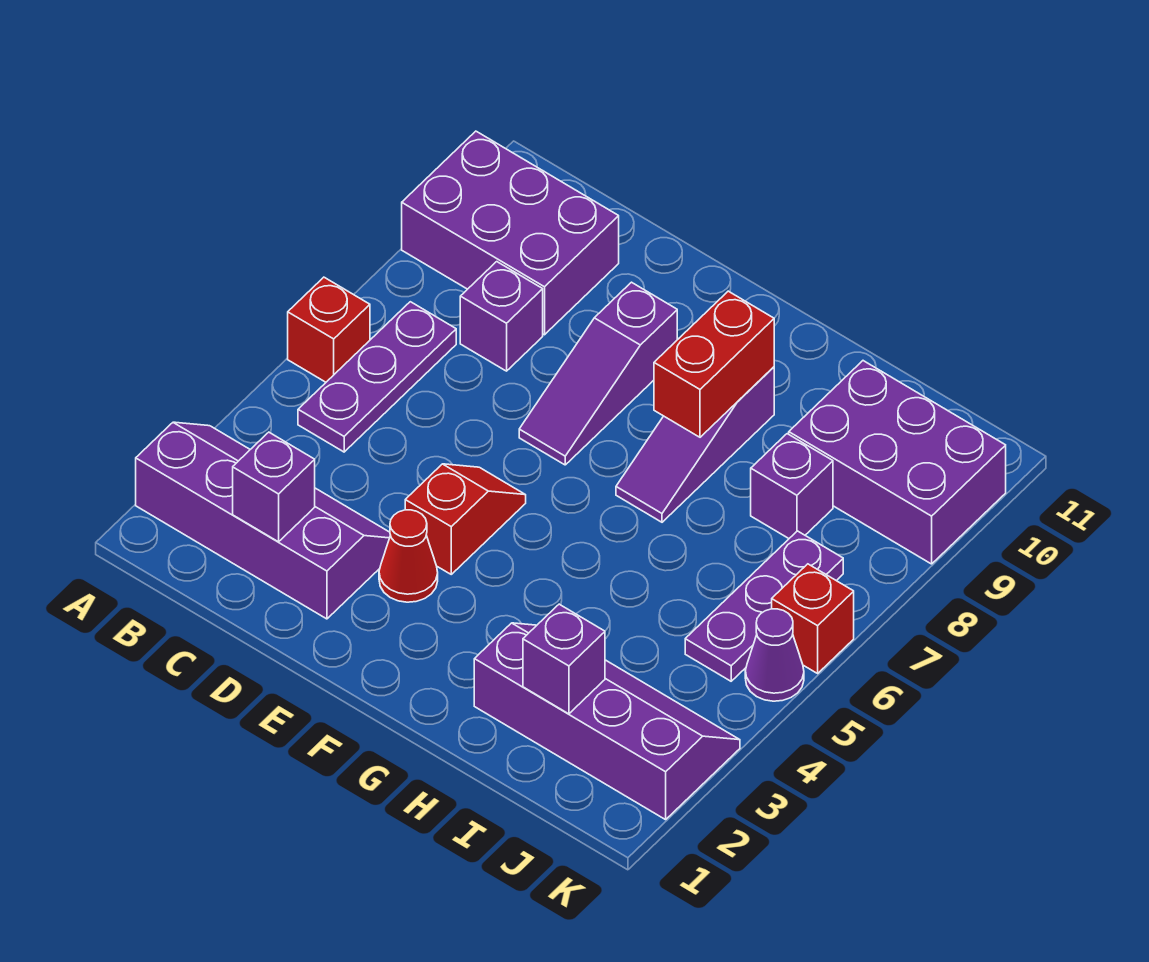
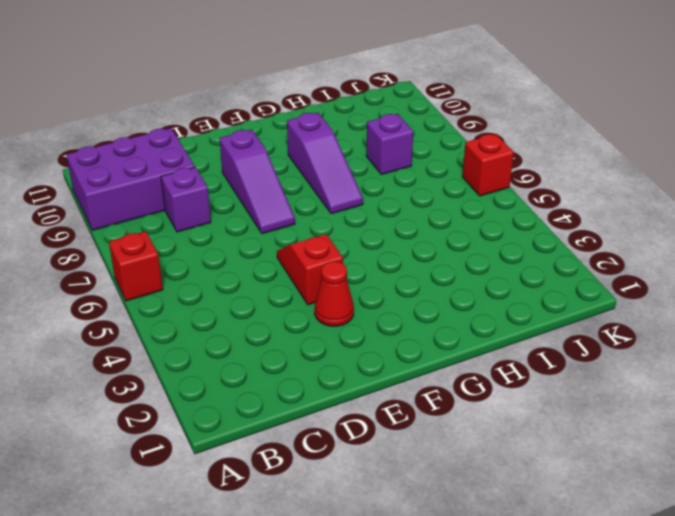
none -> purple 2x4 slope [136,422,390,619]
none -> purple 1x3 plate [298,302,456,452]
none -> purple 2x4 slope [474,623,740,820]

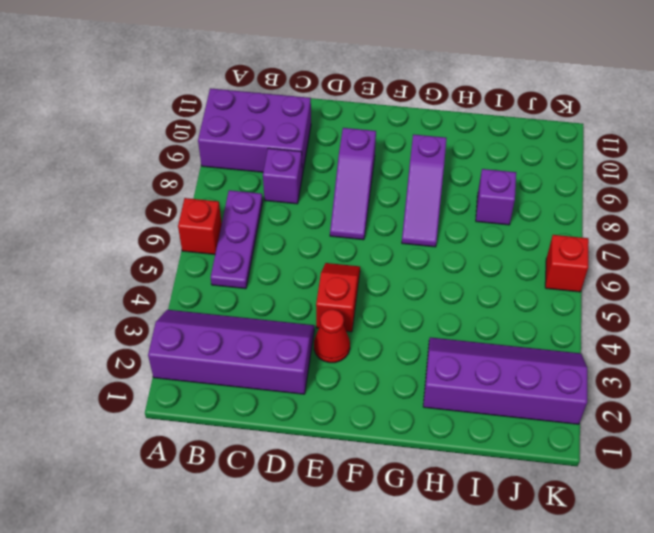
none -> purple 2x3 brick [789,361,1006,564]
none -> purple 1x3 plate [685,531,843,681]
none -> purple 1x1 cone [745,609,804,701]

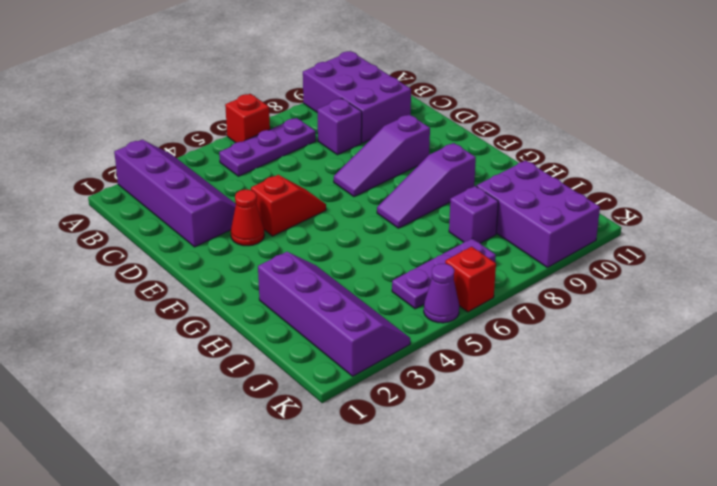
none -> purple 1x1 brick [233,432,315,542]
none -> red 1x2 brick [654,291,774,437]
none -> purple 1x1 brick [523,604,605,714]

